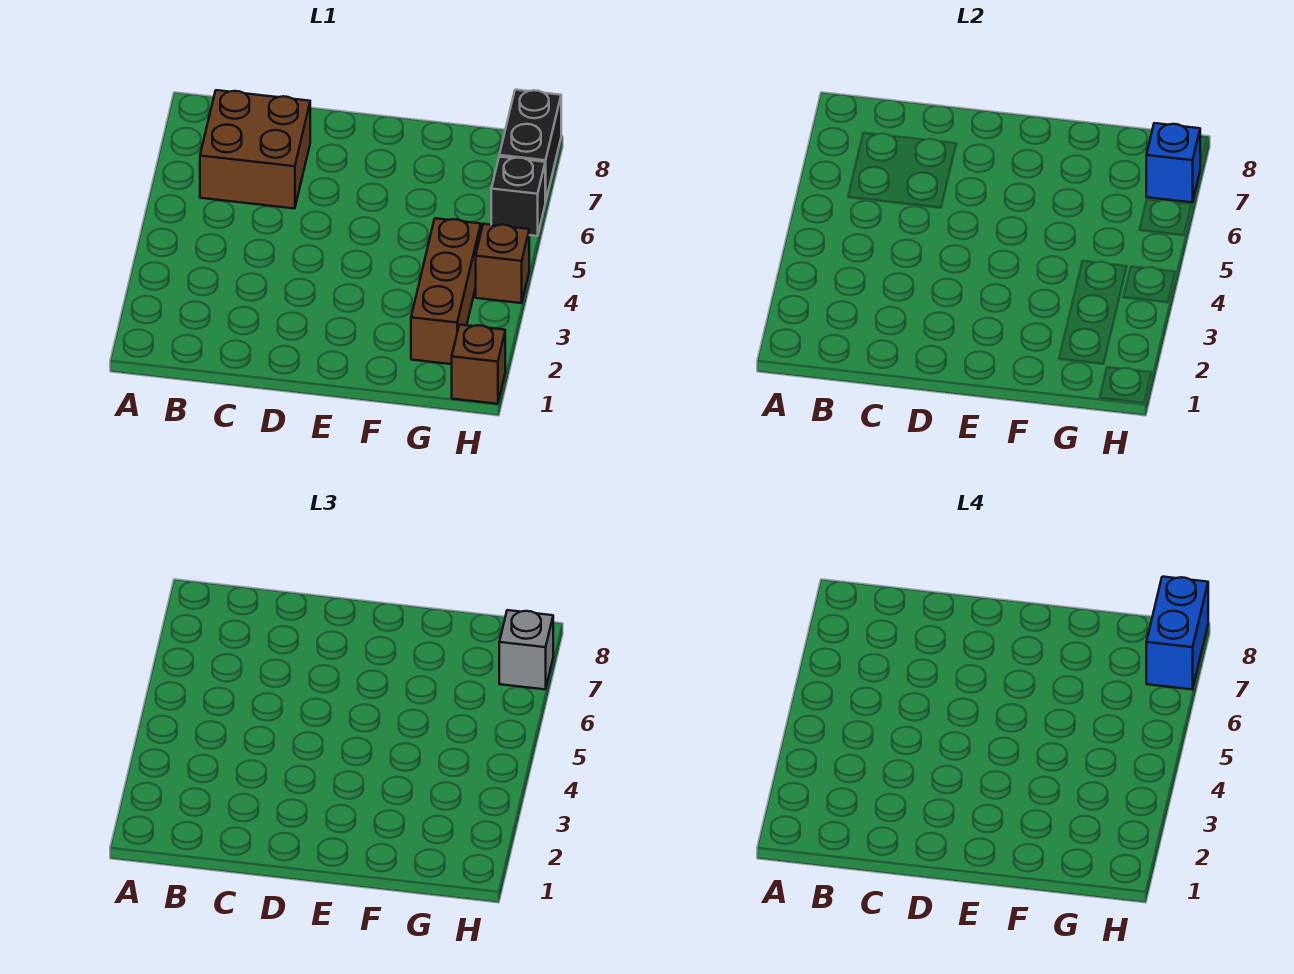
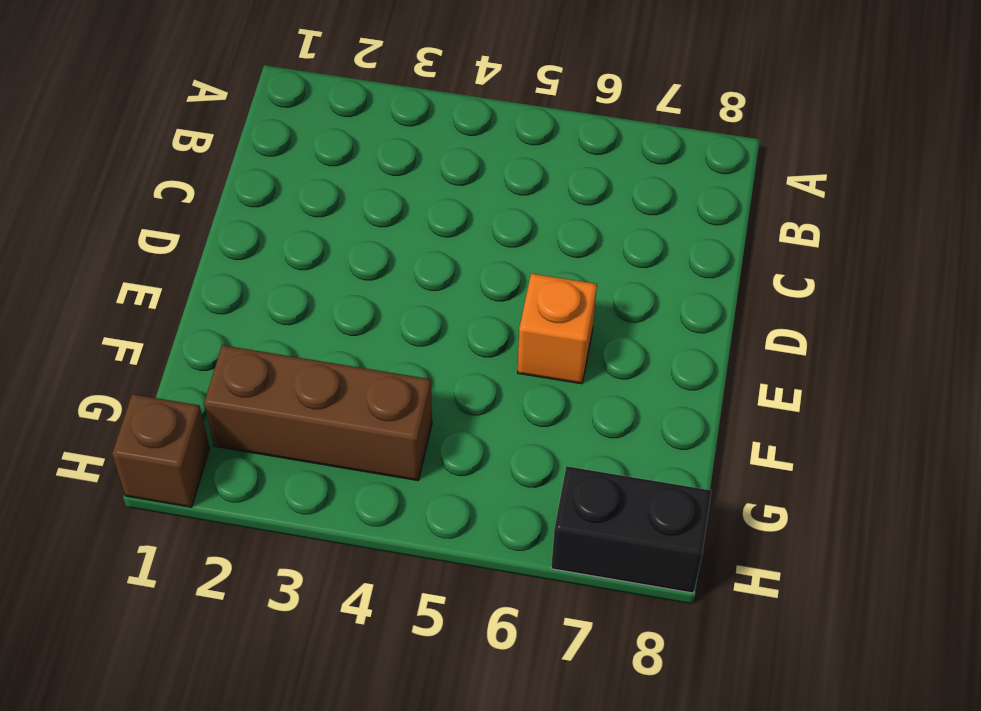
orange 1x1 brick [518,273,597,384] -> none
none -> brown 2x2 brick [200,90,310,209]
none -> brown 1x1 brick [476,224,529,303]

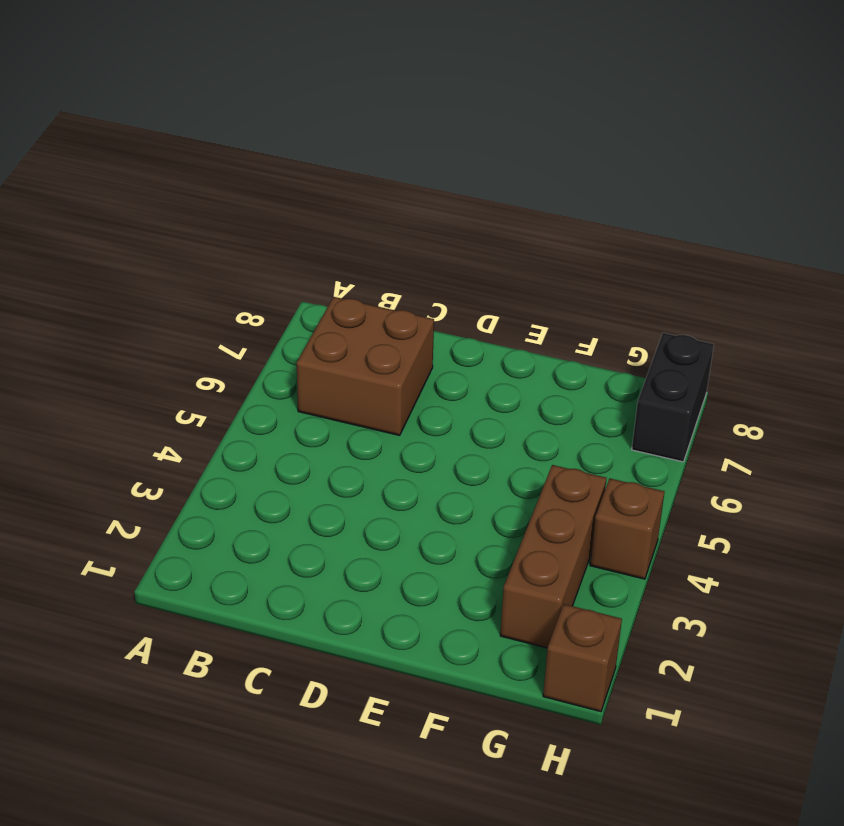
none -> black 1x1 brick [491,157,545,236]
none -> blue 1x1 brick [1146,123,1200,202]

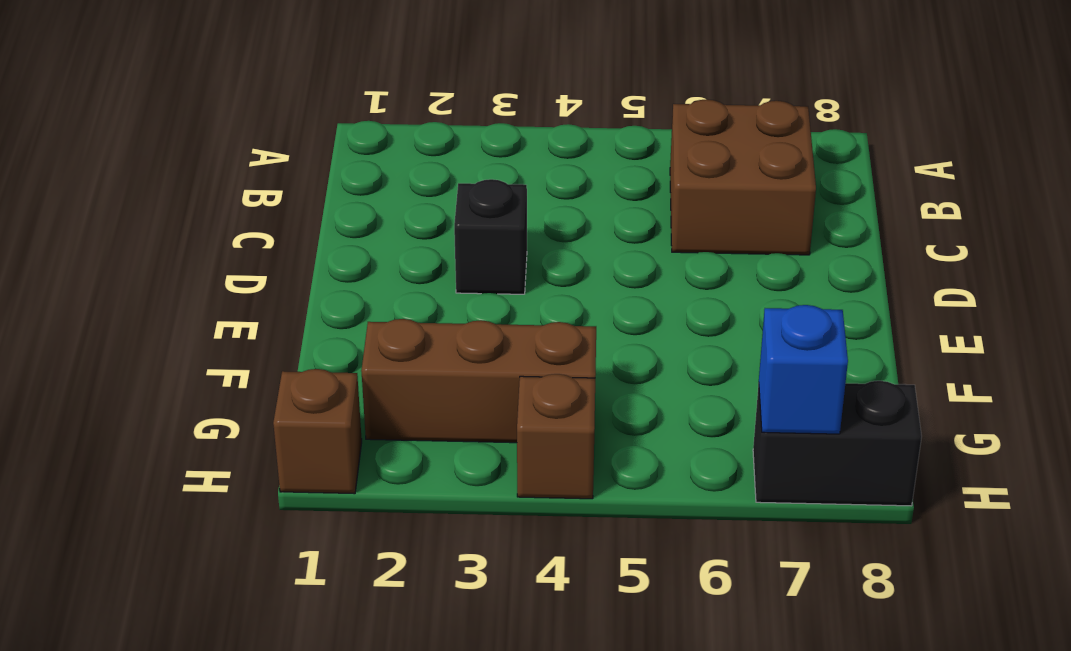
black 1x1 brick [454,179,527,294] -> black 1x1 brick moved to [491,157,545,236]
none -> grey 1x1 brick [499,610,553,689]
none -> blue 1x2 brick [1146,577,1208,689]

